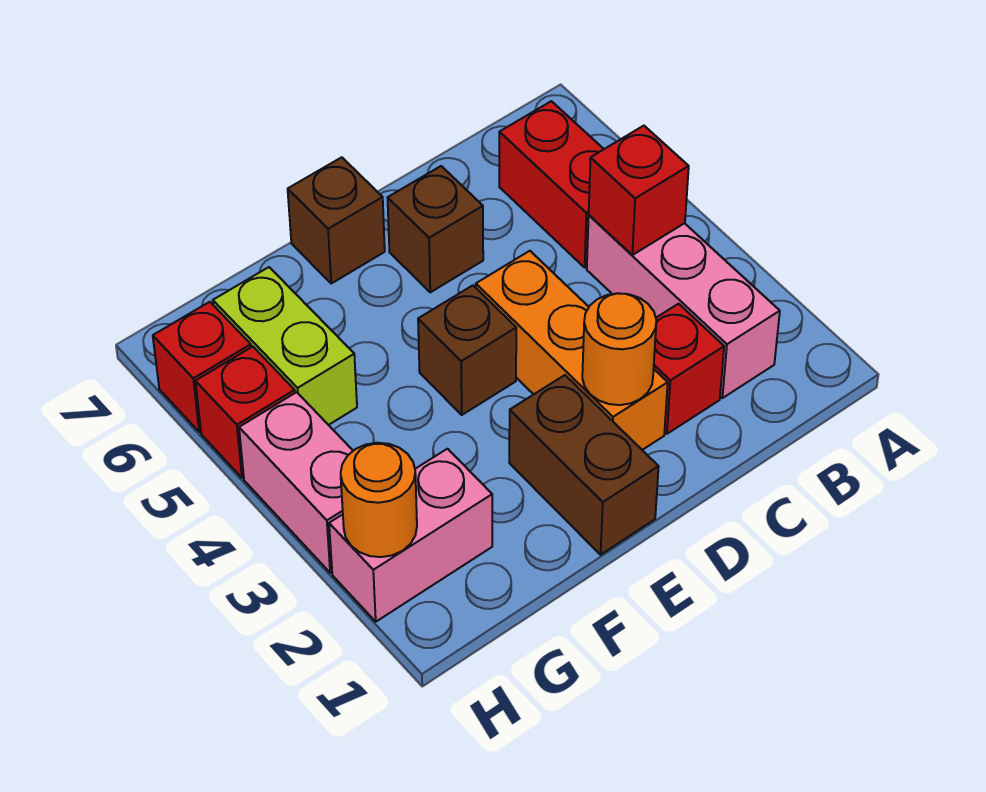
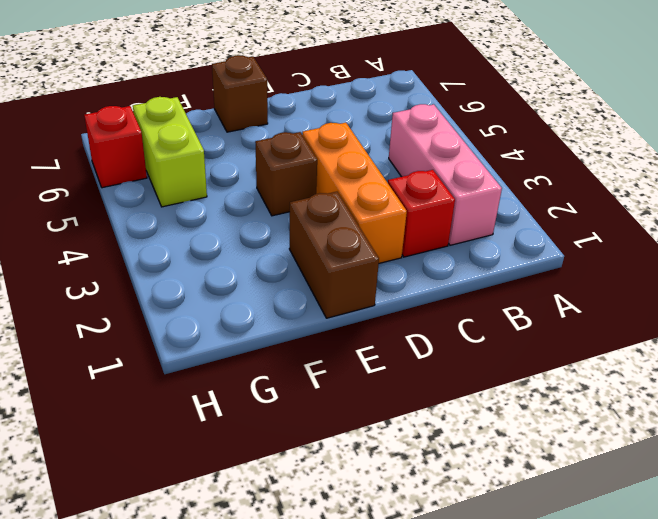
none -> red 1x2 brick [499,101,604,267]
none -> brown 1x1 brick [388,166,483,292]
none -> pink 1x2 brick [329,449,492,622]

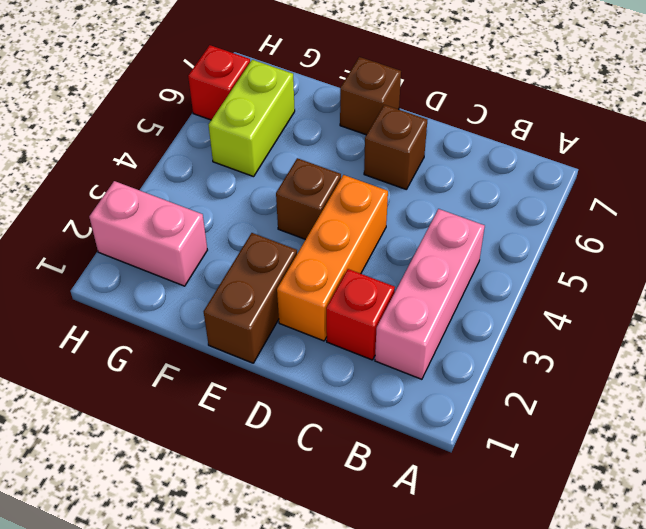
none -> red 1x2 brick [499,101,604,267]
none -> pink 1x2 brick [239,392,353,573]
none -> red 1x1 brick [195,347,295,478]

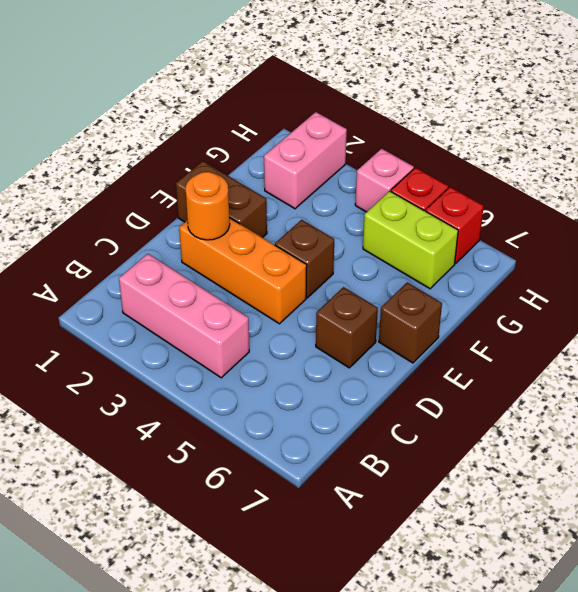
pink 1x1 brick [355,149,414,212] -> pink 1x2 brick [239,392,353,573]
none -> red 1x2 brick [499,101,604,267]
none -> red 1x1 brick [654,304,724,434]
none -> red 1x1 brick [589,126,689,255]

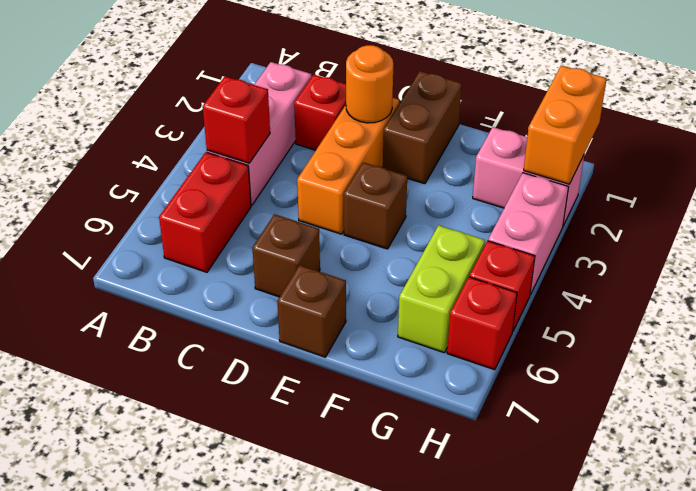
orange 1x2 brick [524,66,607,184] -> orange 1x1 round brick [341,443,417,557]

